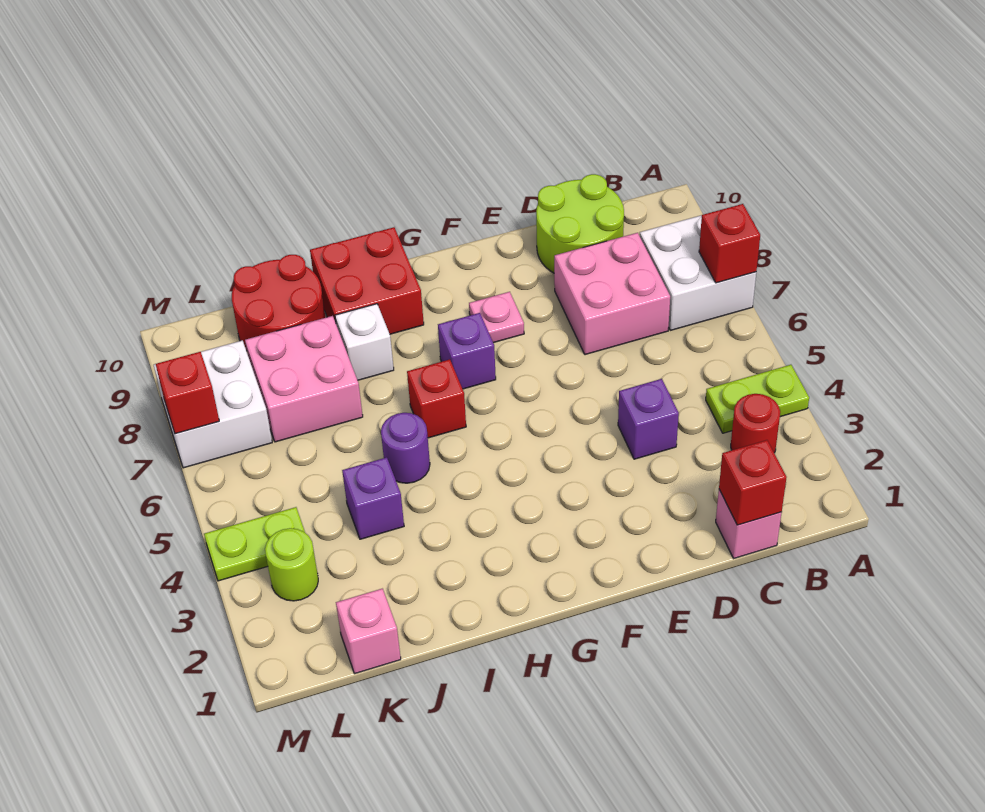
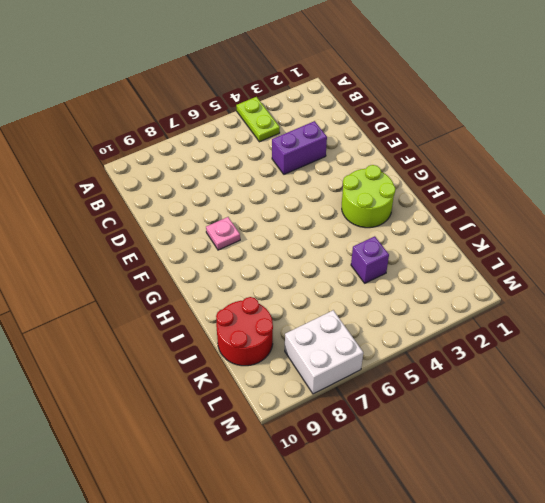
purple 1x2 brick [272,121,327,174] -> purple 1x1 brick [618,379,679,459]
lime 2x2 round brick [342,165,395,228] -> lime 2x2 round brick moved to [536,174,624,273]
none -> white 2x2 brick [640,215,756,330]
none -> red 1x1 round brick [731,394,780,453]
none -> pink 1x1 brick [716,490,782,558]

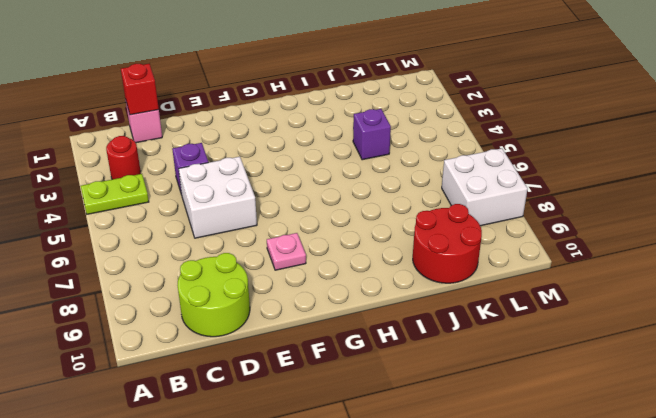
white 2x2 brick [179,157,257,238] -> white 2x2 brick moved to [640,215,756,330]
none -> pink 2x2 brick [554,233,670,355]
none -> purple 1x1 brick [438,313,496,389]
none -> red 1x1 brick [407,359,466,438]

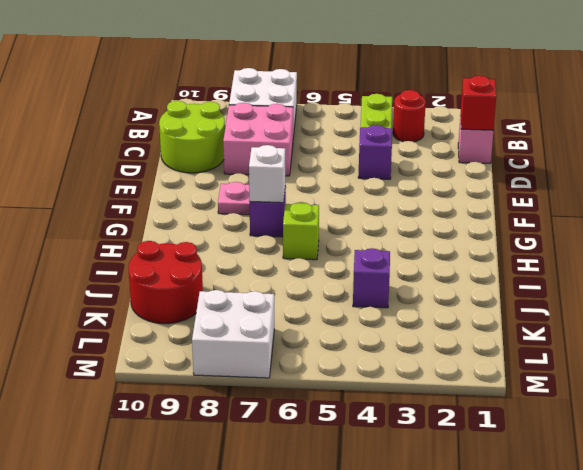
white 1x1 brick [249,145,285,203] -> white 1x1 brick moved to [335,304,394,380]
lime 1x1 brick [283,202,319,260] -> red 1x1 brick [407,359,466,438]
none -> red 2x2 brick [310,227,424,334]
none -> purple 1x1 round brick [381,413,430,483]
none -> pink 2x2 brick [245,316,363,442]

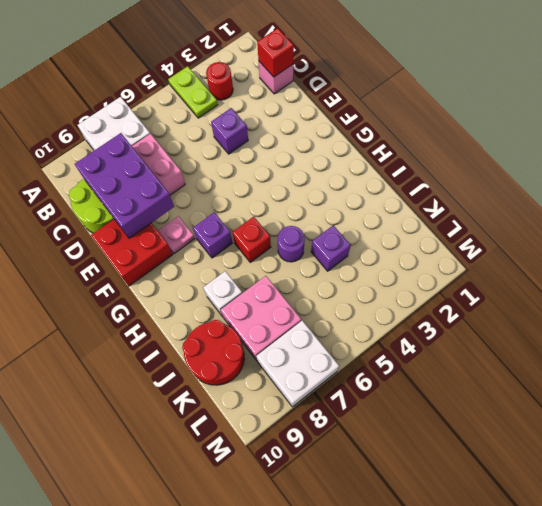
purple 2x3 brick [75,133,174,238] -> none
red 2x2 brick [91,219,173,286] -> red 2x2 brick moved to [310,227,424,334]
none -> pink 1x1 brick [336,589,401,674]
none -> lime 1x1 round brick [265,528,318,601]
none -> lime 1x2 plate [204,507,305,581]

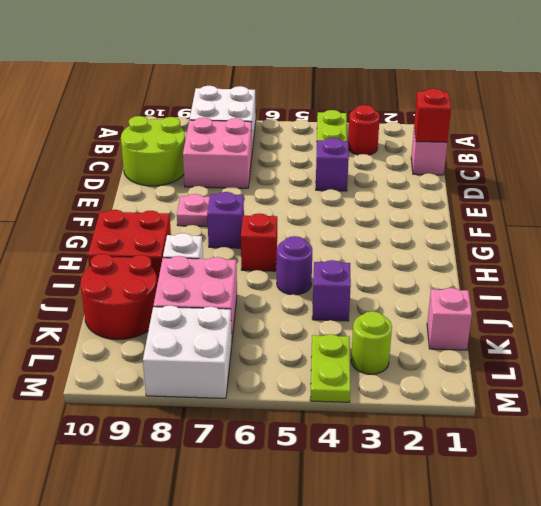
none -> red 1x1 brick [699,204,760,283]
none -> red 1x1 brick [156,352,219,434]

